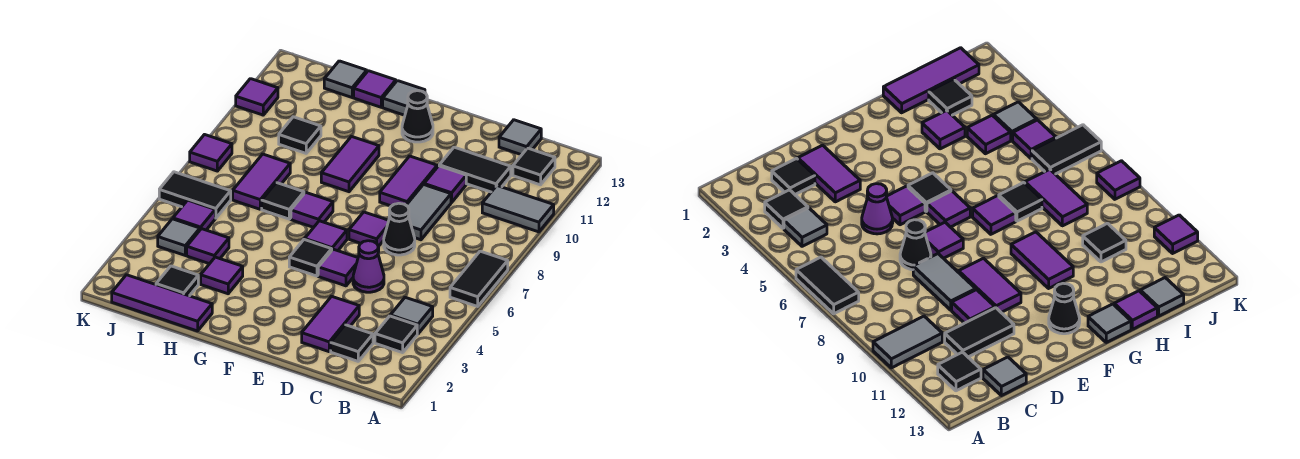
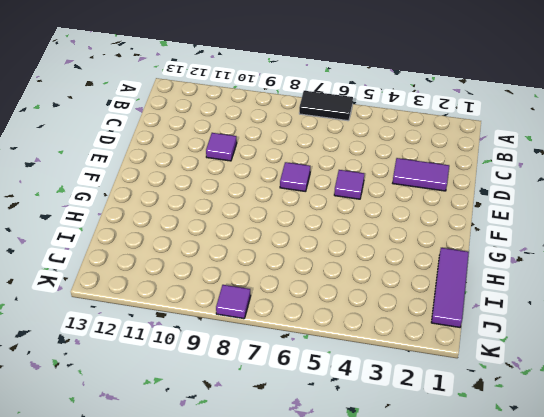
none -> grey 1x2 tile [482,186,554,232]
none -> black 1x1 tile [375,316,417,353]
none -> grey 1x1 tile [390,297,433,334]
none -> black 1x1 tile [513,148,555,185]

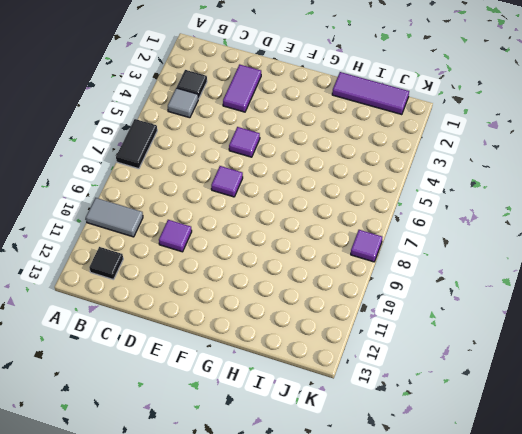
none -> black 1x1 tile [331,325,373,361]
none -> black 1x2 tile [439,147,511,192]
none -> grey 1x1 tile [499,120,541,155]
none -> purple 1x1 cone [353,241,384,292]

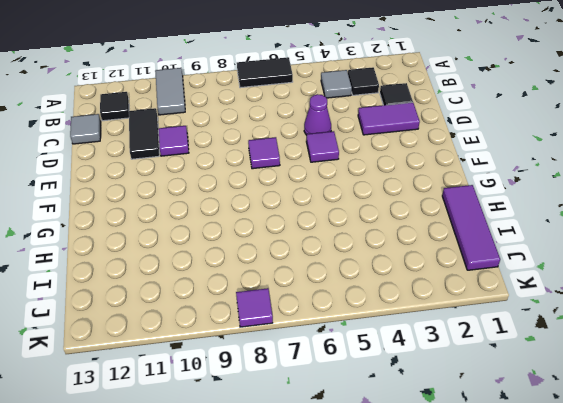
none -> black 1x1 cone [384,203,415,255]
none -> grey 1x2 tile [406,185,451,240]
none -> purple 1x2 tile [380,156,437,206]
none -> black 1x1 tile [289,239,332,276]

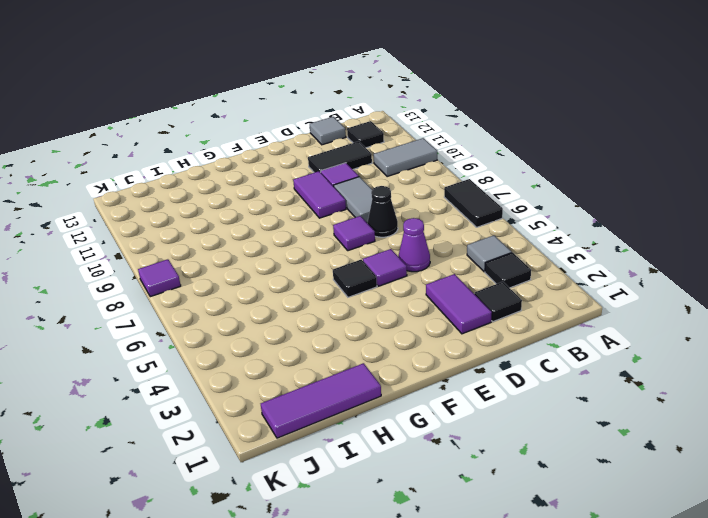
none -> purple 1x1 tile [305,221,347,251]
none -> black 1x1 cone [402,91,433,142]
none -> purple 1x1 tile [291,192,333,227]
none -> purple 1x2 tile [321,137,379,192]

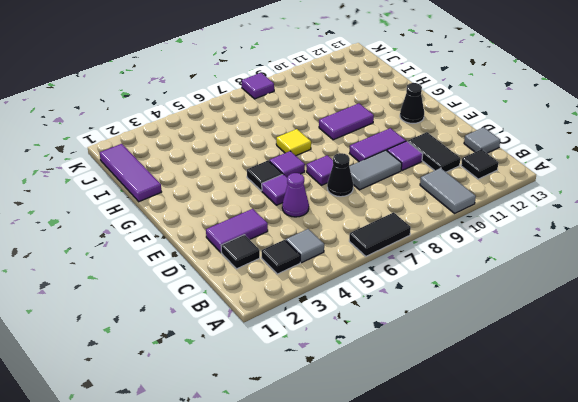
yellow 1x1 tile [276,129,311,156] -> purple 1x1 tile [291,192,333,227]
none -> grey 1x1 tile [383,81,425,115]
none -> purple 1x1 tile [201,257,243,294]
none -> black 1x1 tile [262,183,304,219]
none -> purple 1x1 tile [354,71,396,107]

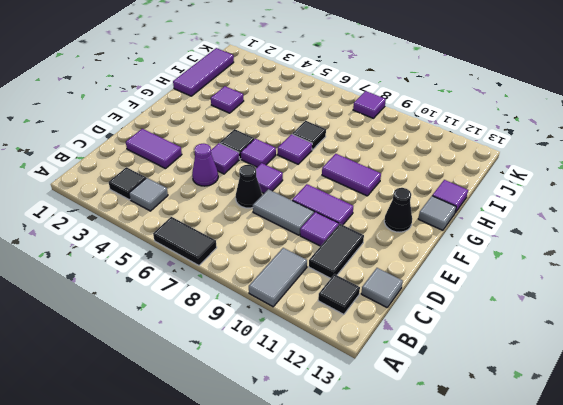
none -> black 1x1 tile [331,325,373,361]
none -> black 1x1 tile [156,266,198,296]
none -> purple 1x1 tile [187,229,229,264]
none -> purple 1x2 tile [233,154,290,209]

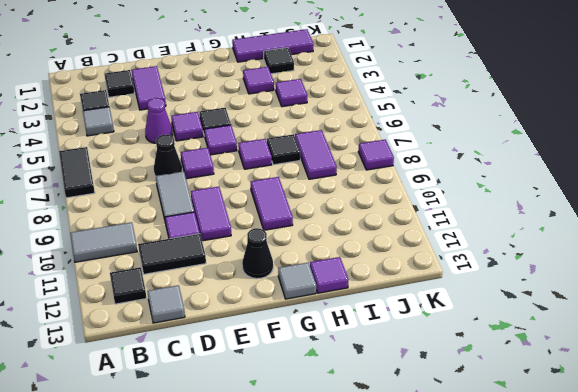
none -> black 1x1 tile [279,117,321,153]
none -> grey 1x1 tile [324,61,367,97]
none -> grey 1x1 tile [158,219,200,255]
none -> purple 1x1 tile [173,200,215,230]

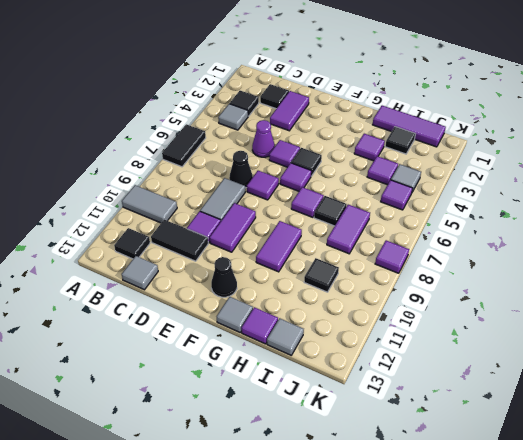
none -> black 1x2 tile [159,172,231,218]
none -> purple 1x1 tile [236,79,278,115]

